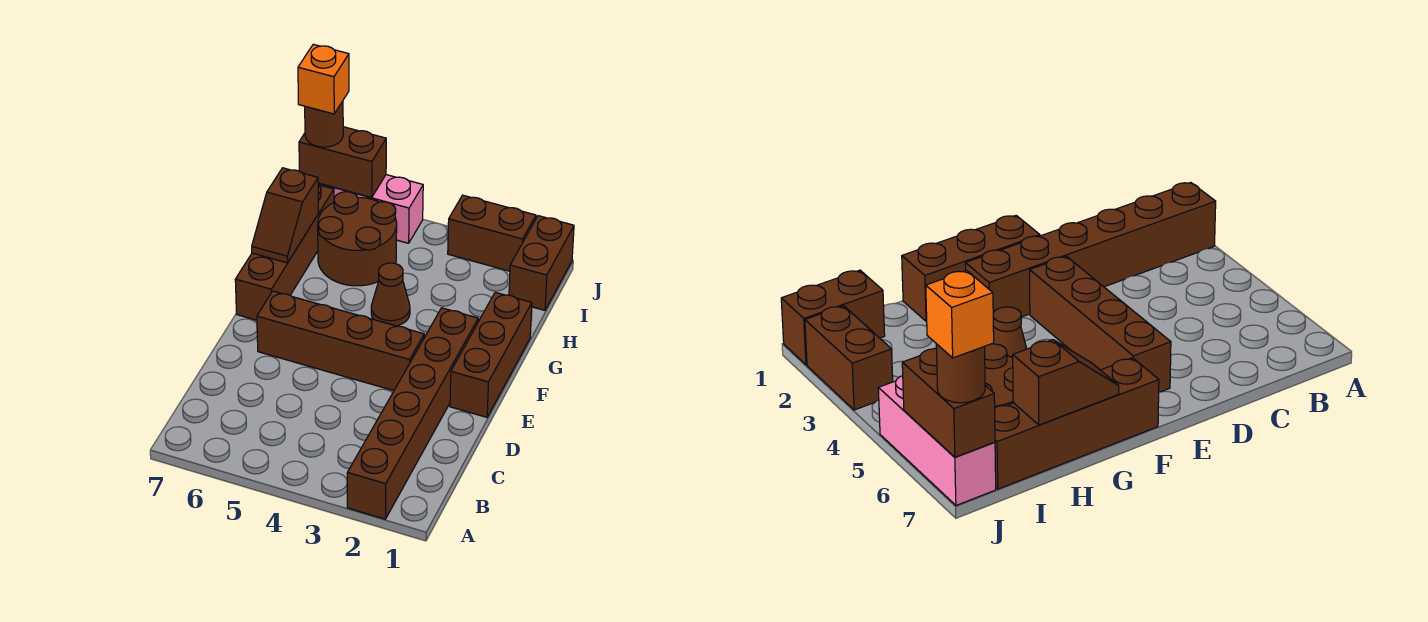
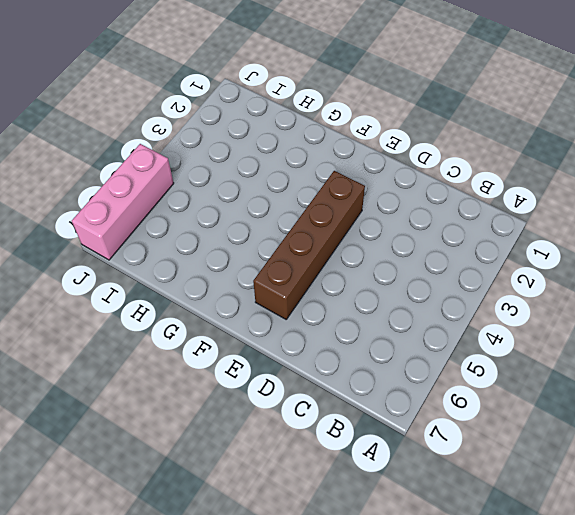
none -> brown 1x6 brick [347,308,478,519]
none -> brown 1x3 brick [450,292,532,417]
none -> brown 1x4 brick [235,185,334,320]

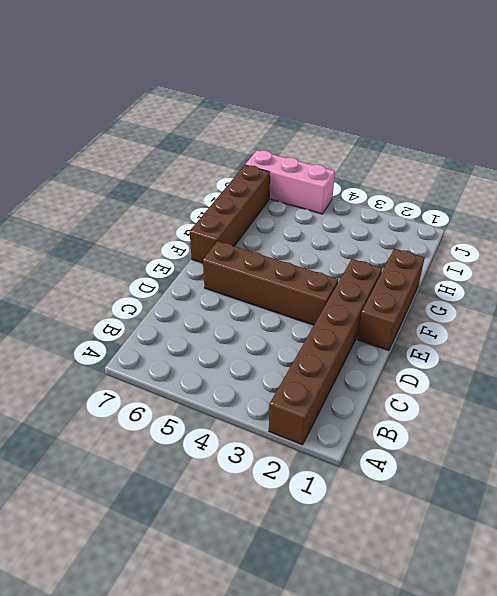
none -> brown 1x1 cone [371,263,410,326]
none -> brown 2x2 round brick [318,192,397,286]
none -> brown 1x2 brick [509,216,574,310]

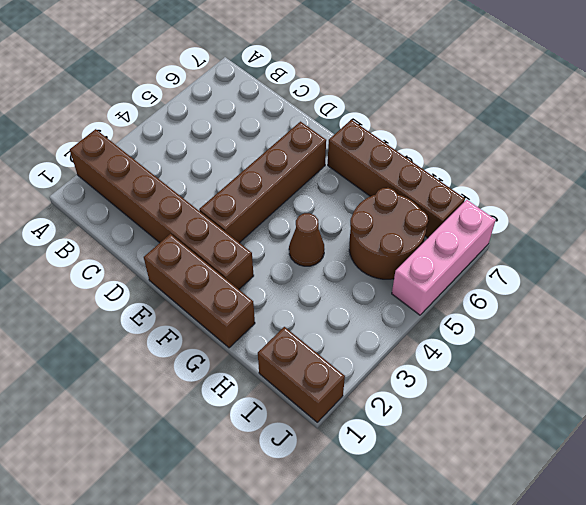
none -> brown 1x2 brick [448,195,536,271]
none -> brown 1x2 slope [252,168,318,263]
none -> brown 1x2 brick [299,127,386,198]

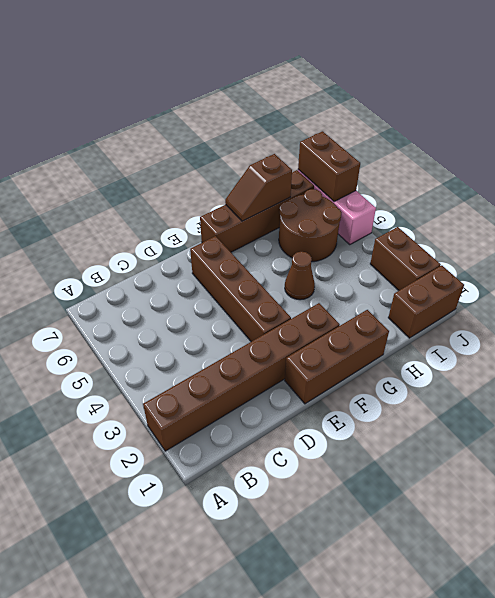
none -> brown 1x1 round brick [305,101,343,147]
none -> orange 1x1 brick [298,44,349,114]

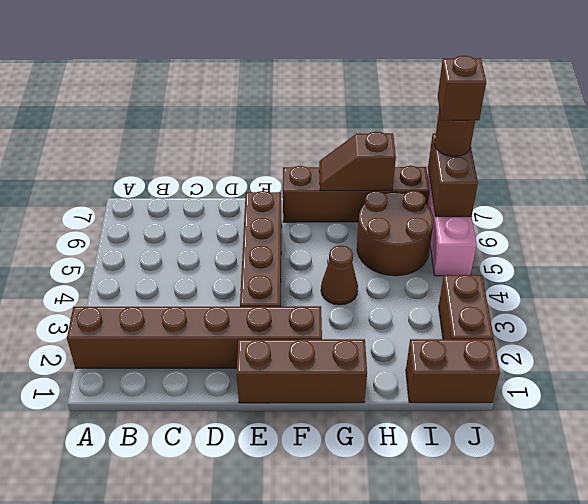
brown 1x1 brick [438,55,486,120] -> orange 1x1 brick [298,44,349,114]

